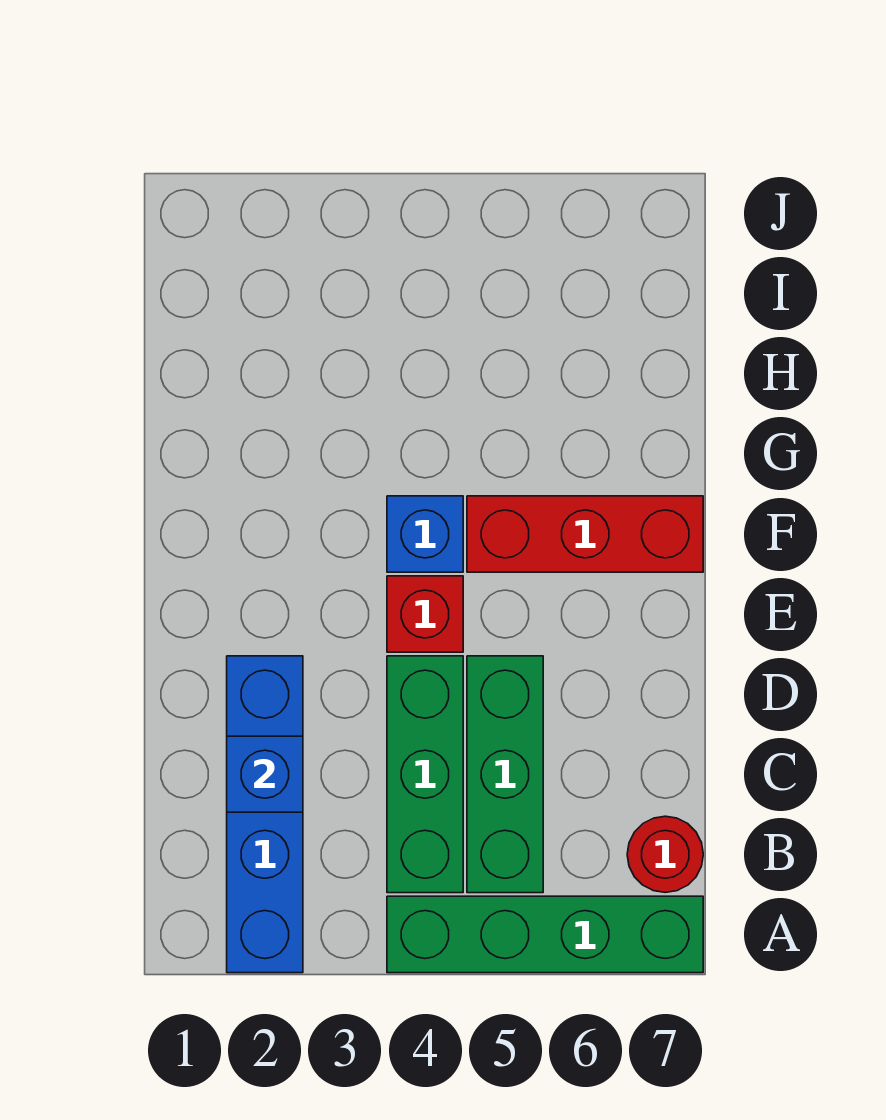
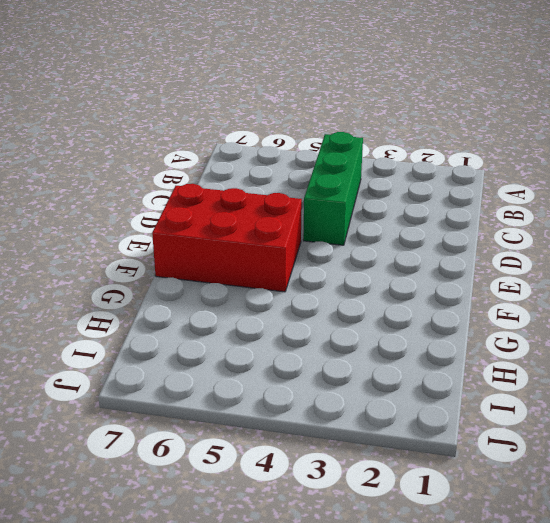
red 2x3 brick [152,184,302,292] -> red 1x3 brick [467,496,703,572]
none -> blue 1x4 brick [227,656,303,973]
none -> green 1x4 brick [387,896,703,973]

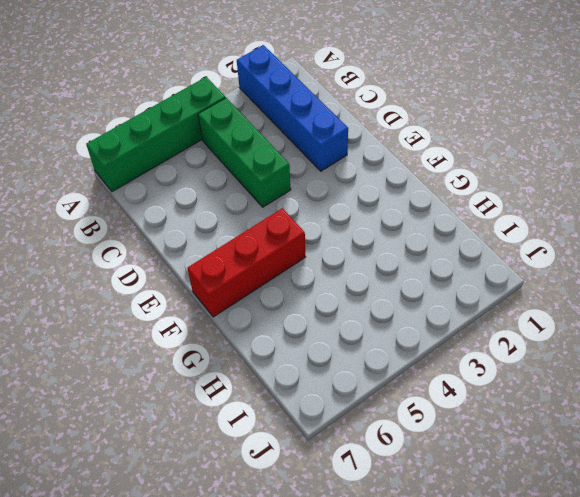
none -> green 1x3 brick [467,656,543,893]
none -> red 1x1 round brick [627,816,703,893]

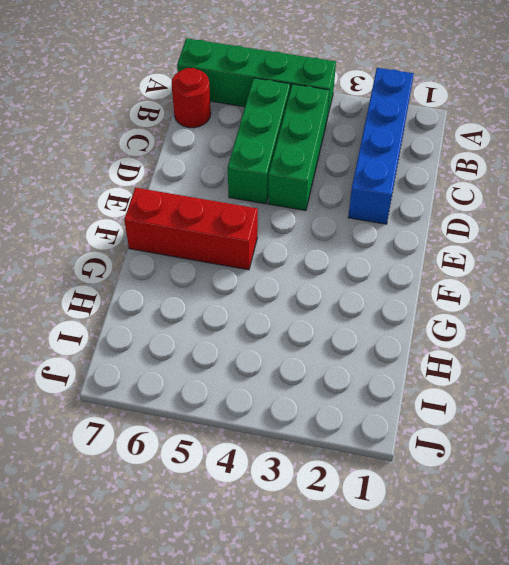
none -> red 1x1 brick [387,576,463,652]
none -> blue 1x1 brick [387,496,463,572]

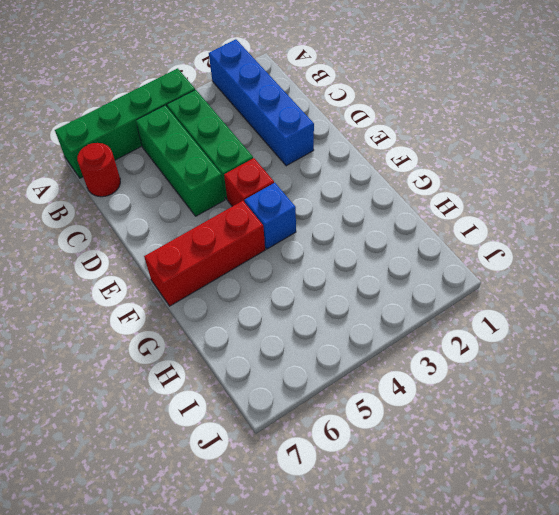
none -> blue 1x1 brick [227,736,303,812]

